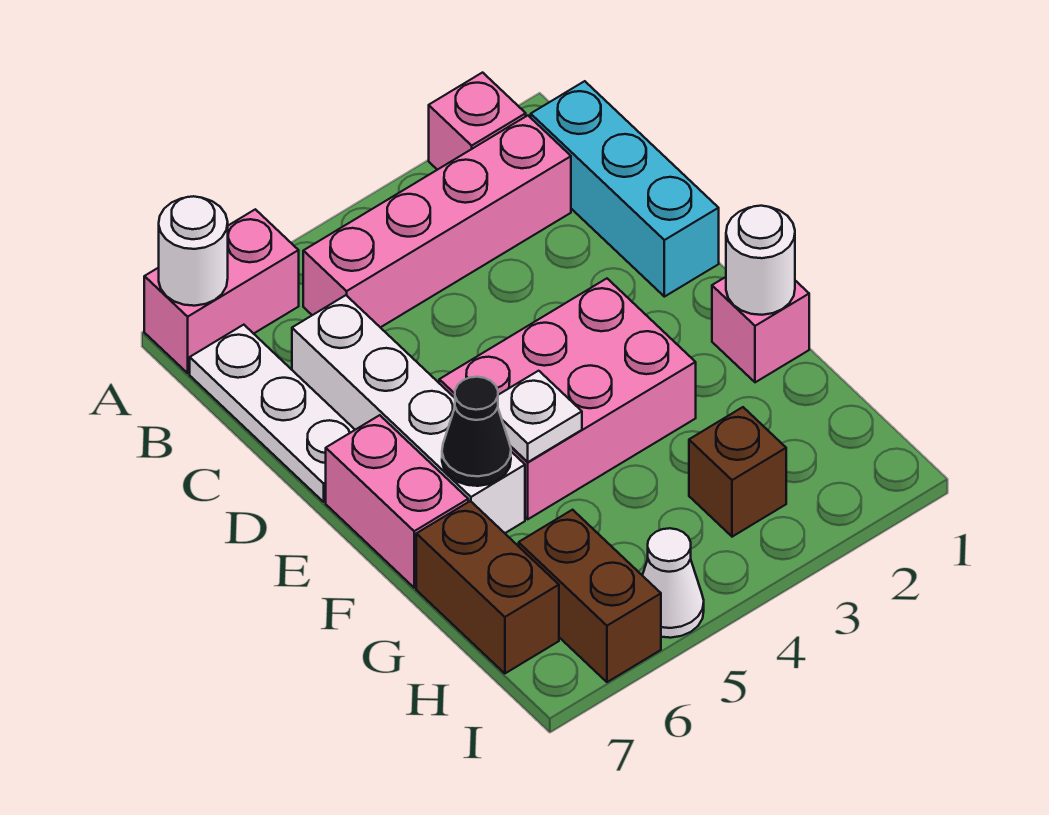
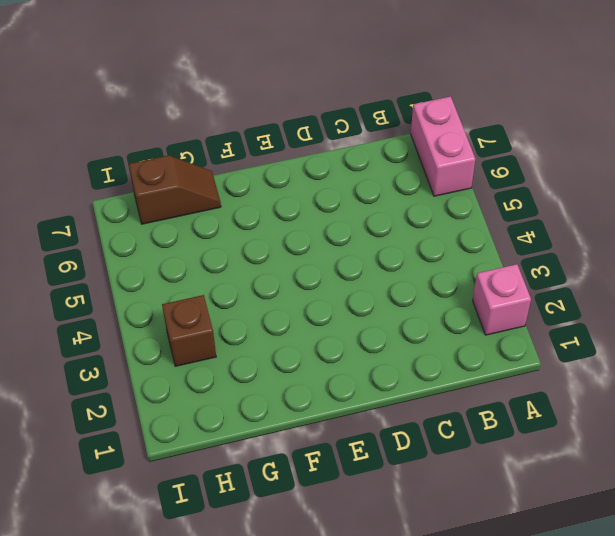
brown 1x2 slope [129,155,221,224] -> brown 1x2 brick [416,501,559,673]
none -> cyan 1x3 brick [531,81,719,297]
none -> pink 1x4 brick [303,116,571,327]
none -> white 1x3 plate [190,325,355,502]

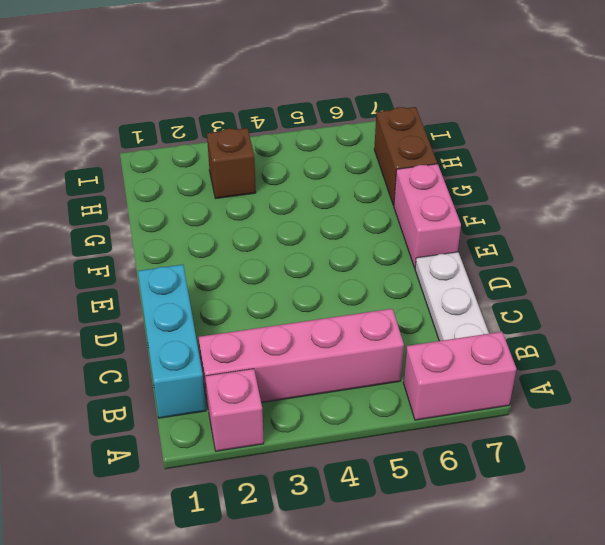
none -> white 1x4 brick [292,295,525,533]
none -> pink 2x3 brick [439,279,696,519]
none -> pink 1x1 brick [712,277,809,382]

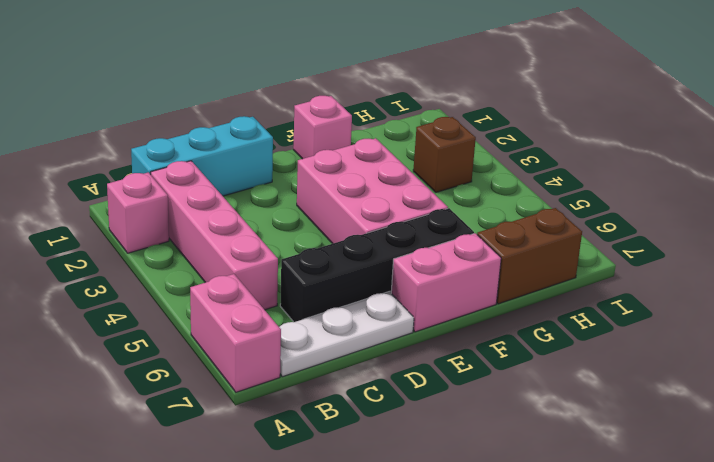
black 1x4 brick [280,208,474,322] -> white 1x4 brick [292,295,525,533]
none -> brown 1x2 brick [519,510,661,682]
none -> white 1x1 cone [642,528,704,638]
none -> white 1x1 round brick [159,196,228,306]

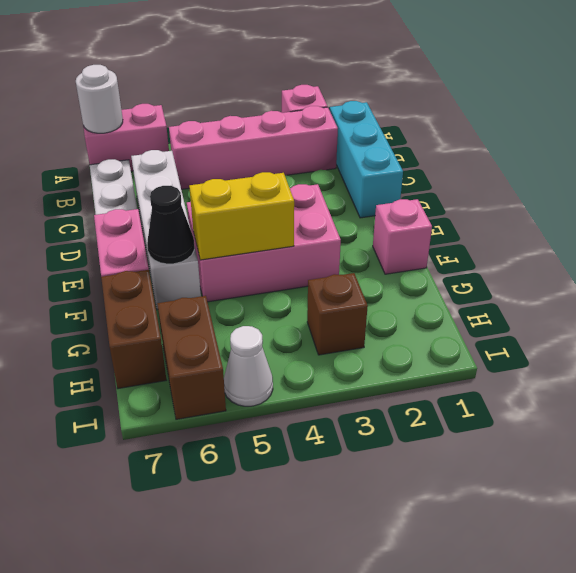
yellow 1x2 brick [189,172,294,260] -> white 1x1 plate [498,371,582,462]
none -> white 1x1 round brick [726,206,795,315]

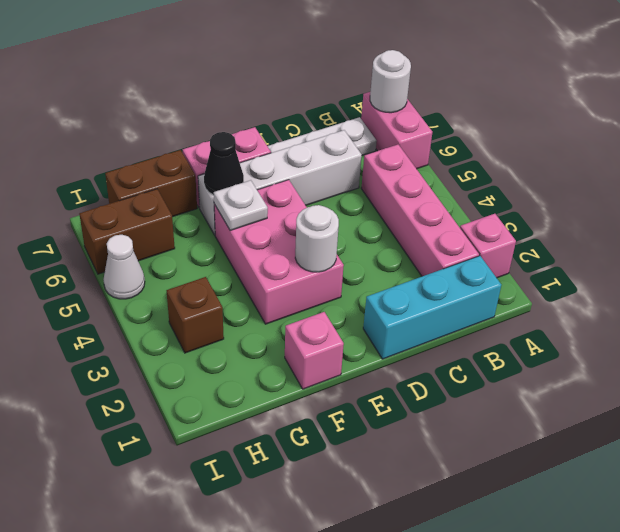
white 1x1 round brick [295,205,339,272] -> white 1x1 round brick moved to [726,206,795,315]

